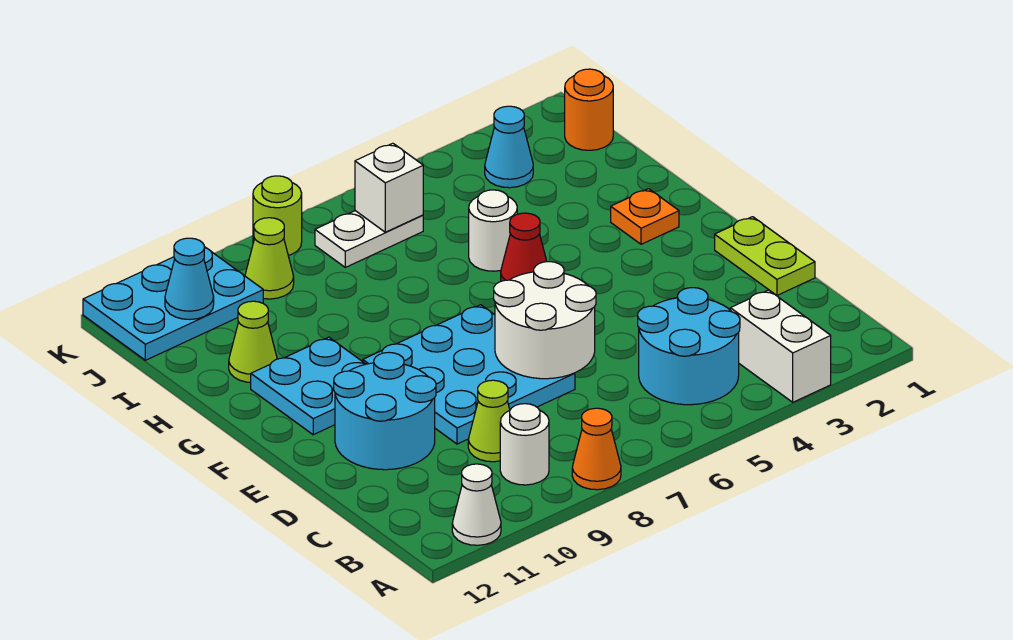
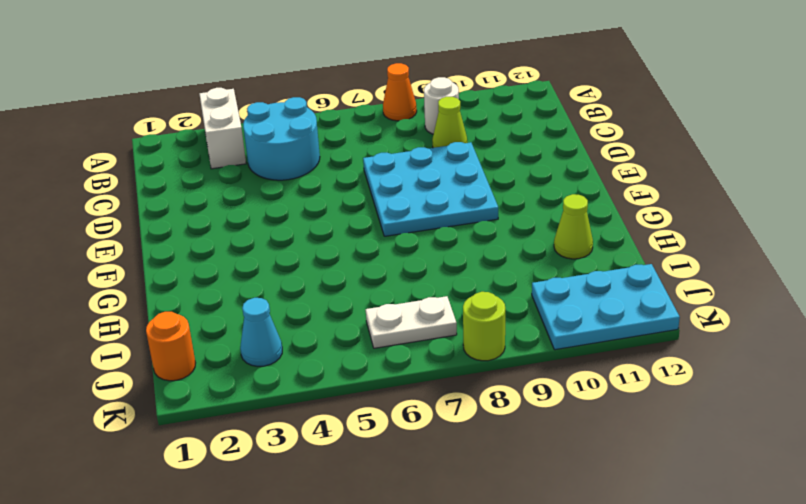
none -> white 1x1 cone [452,464,501,545]
none -> lime 1x2 plate [715,217,815,295]
none -> cyan 2x2 round brick [334,352,436,470]

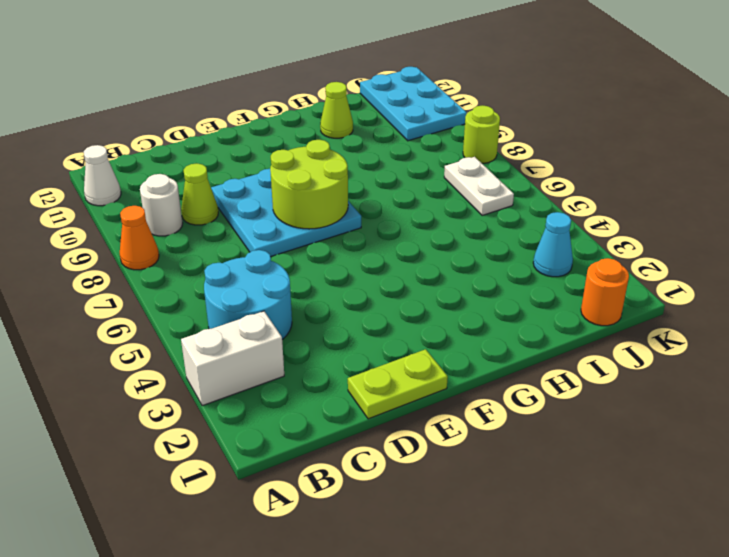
lime 2x2 round brick [270,140,348,229] -> white 2x2 round brick [494,262,596,379]
none -> cyan 2x2 round brick [334,352,436,470]
none -> cyan 2x2 plate [251,337,365,435]
none -> orange 1x1 plate [611,189,679,244]

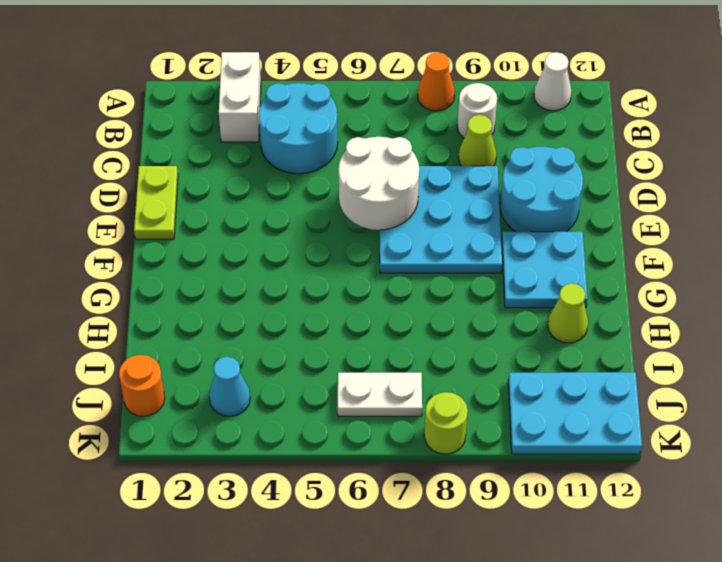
none -> orange 1x1 plate [611,189,679,244]
none -> red 1x1 cone [501,213,547,281]
none -> white 1x1 round brick [469,190,517,271]

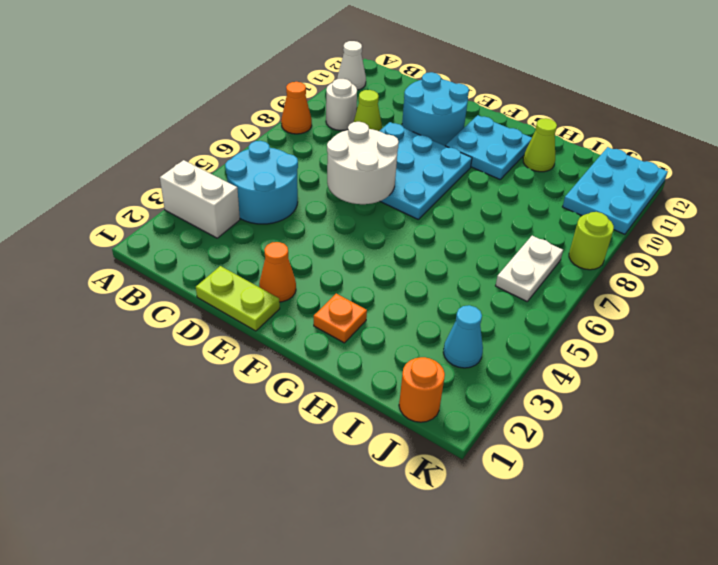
orange 1x1 cone [259,242,296,302] -> none
none -> red 1x1 cone [501,213,547,281]
none -> white 1x1 round brick [469,190,517,271]
none -> lime 1x1 cone [245,218,294,299]

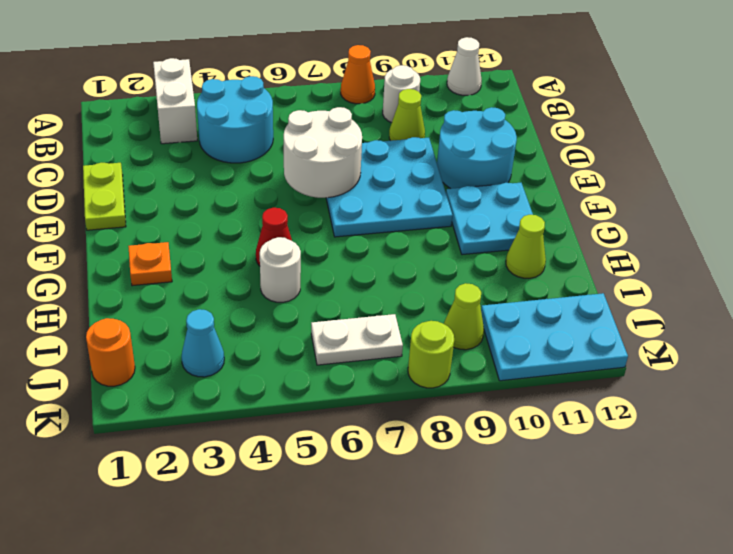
none -> white 1x1 brick [355,143,423,232]
none -> cyan 1x1 cone [165,238,214,320]

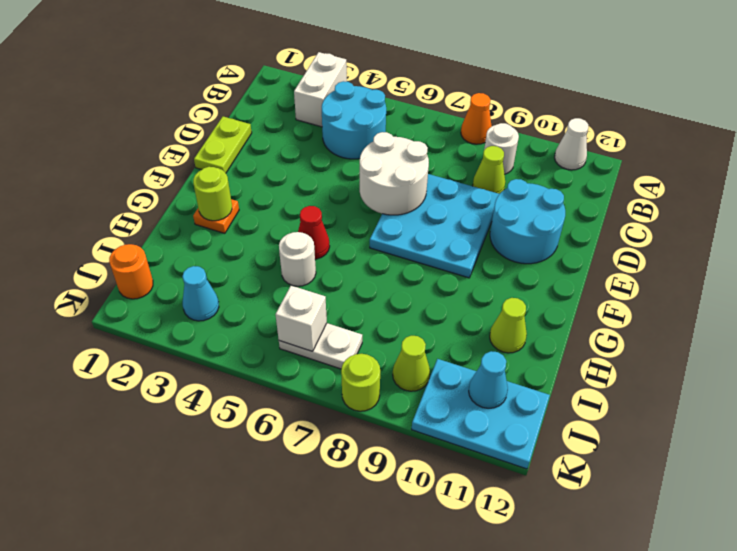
lime 1x1 round brick [193,167,232,221] -> none
none -> cyan 2x2 plate [251,337,365,435]

